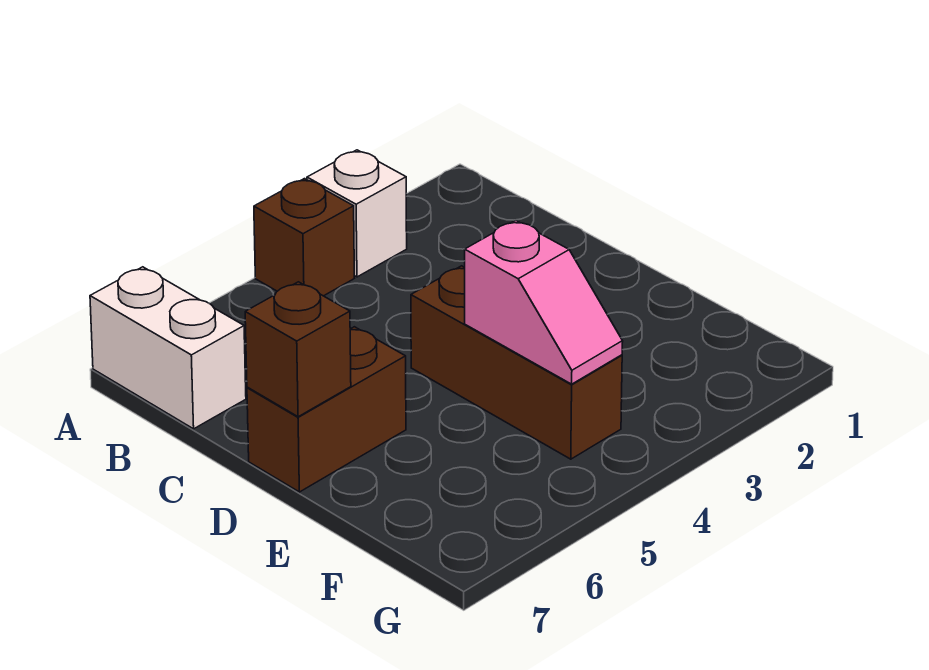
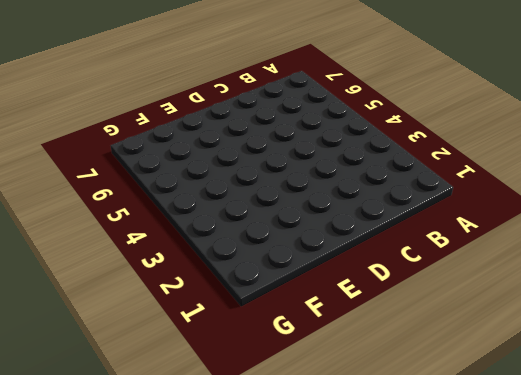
none -> white 1x1 brick [307,150,407,277]
none -> brown 1x1 brick [254,179,354,296]

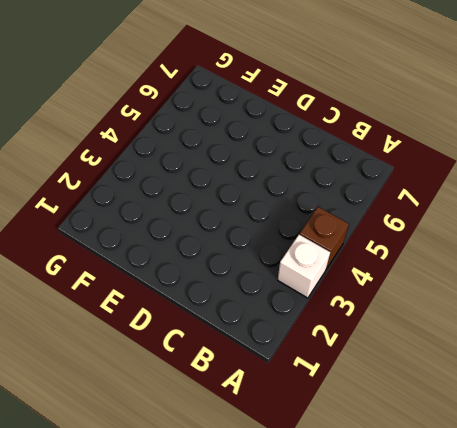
none -> white 1x2 brick [90,267,246,429]
none -> brown 1x3 brick [411,266,622,459]

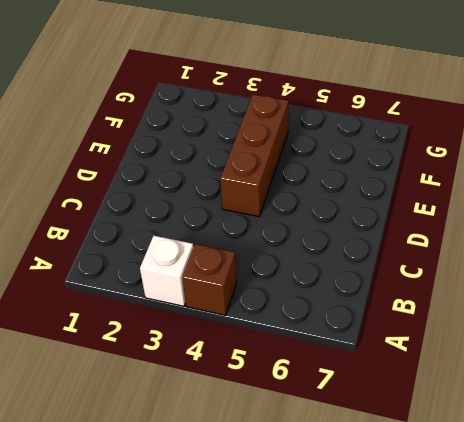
none -> white 1x2 brick [90,267,246,429]
none -> brown 1x2 brick [247,327,406,492]

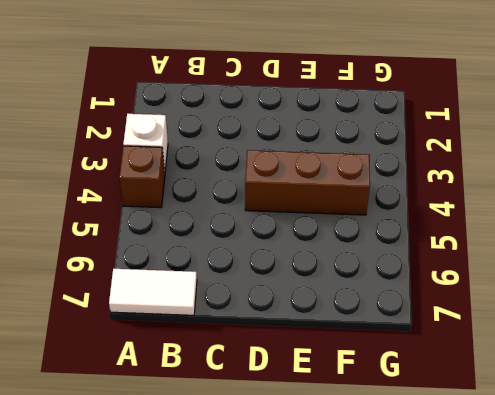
white 1x2 tile [109,269,197,315] -> white 1x2 brick [90,267,246,429]
none -> brown 1x2 brick [247,327,406,492]
none -> brown 1x1 brick [245,282,351,417]

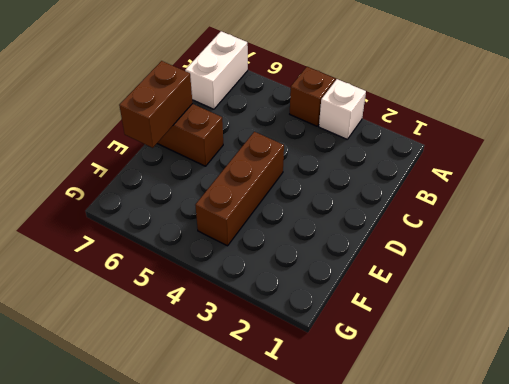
brown 1x2 brick [119,61,193,148] -> brown 1x1 brick [245,282,351,417]
none -> pink 1x2 slope [465,220,623,384]

